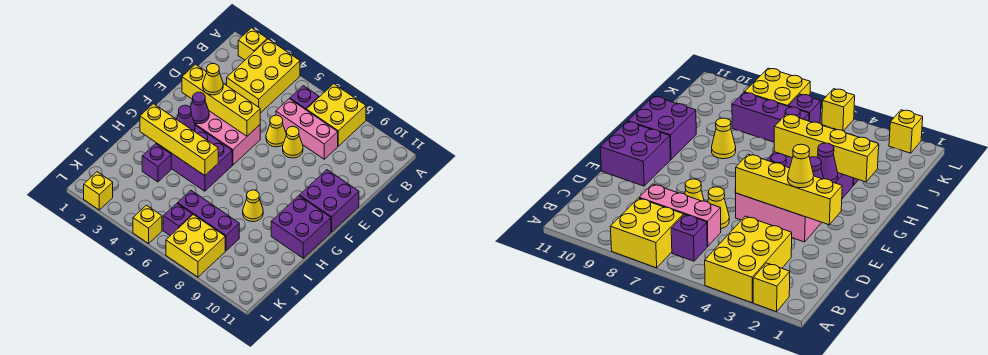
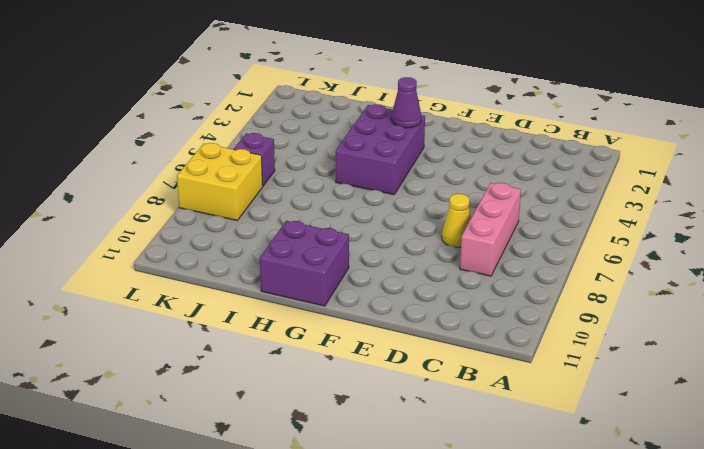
none -> yellow 1x1 brick [238,28,267,60]
none -> yellow 2x3 brick [227,39,300,113]
none -> yellow 2x2 brick [306,84,366,146]

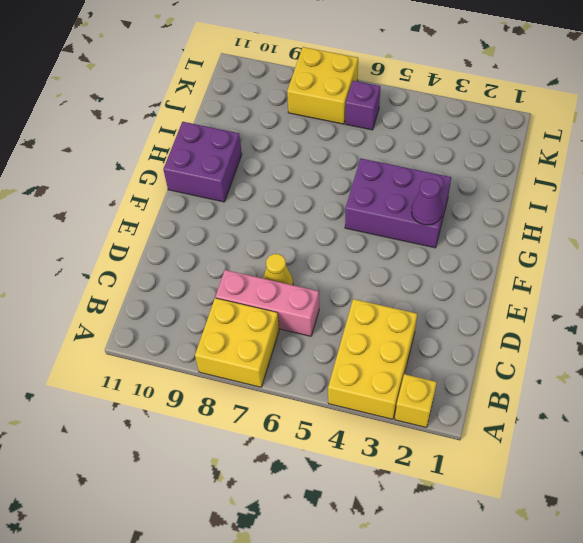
none -> purple 1x1 brick [290,86,319,110]
none -> yellow 1x1 cone [266,115,286,147]
none -> pink 2x3 brick [195,111,260,165]

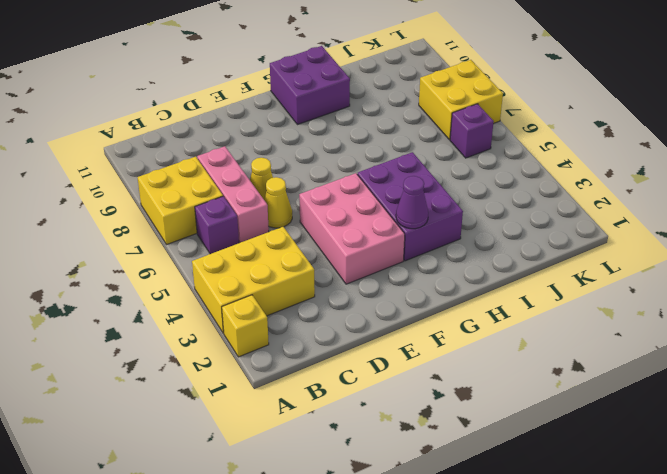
none -> purple 2x2 brick [299,170,359,232]
none -> yellow 1x1 cone [243,190,263,222]
none -> purple 1x1 brick [142,144,171,182]

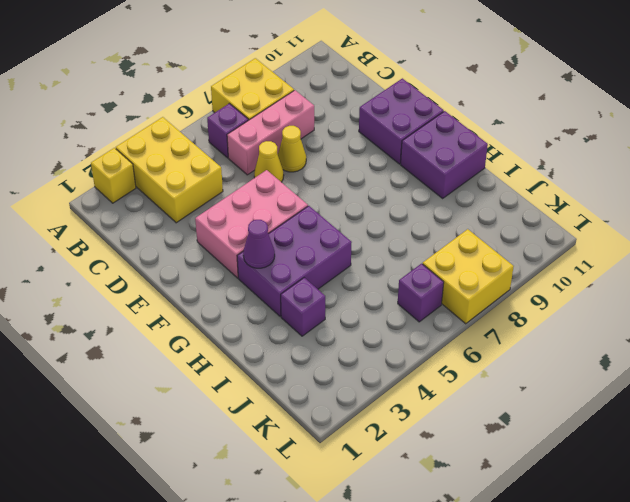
none -> yellow 1x1 cone [243,190,263,222]
none -> purple 1x3 brick [178,191,239,251]
none -> yellow 1x1 brick [84,172,113,210]

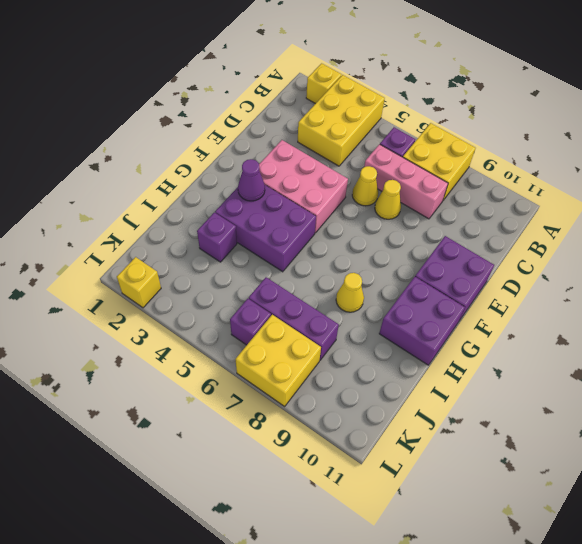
none -> yellow 1x1 brick [133,205,162,243]
none -> yellow 1x4 brick [182,65,260,136]
none -> purple 1x1 cone [190,92,209,124]

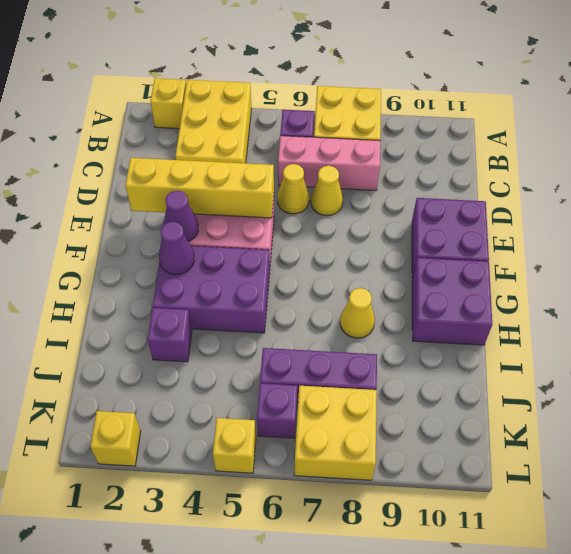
none -> yellow 1x4 brick [140,104,218,176]
none -> yellow 1x1 cone [203,64,223,95]

